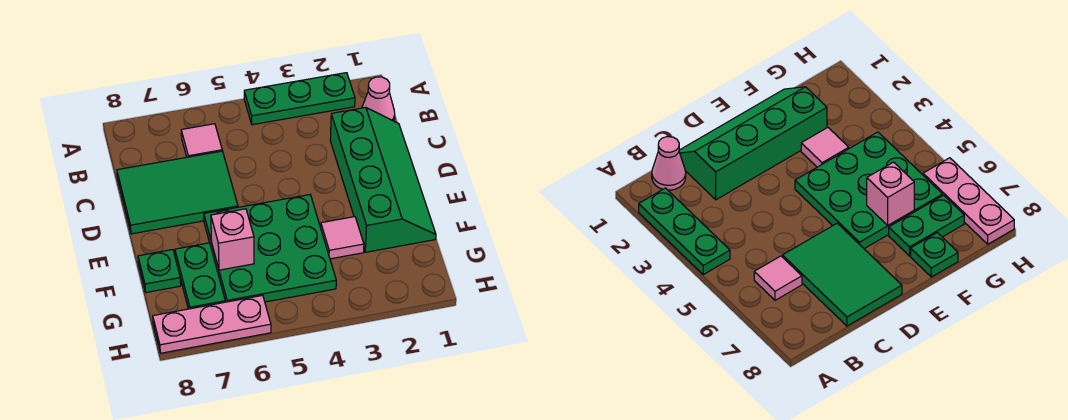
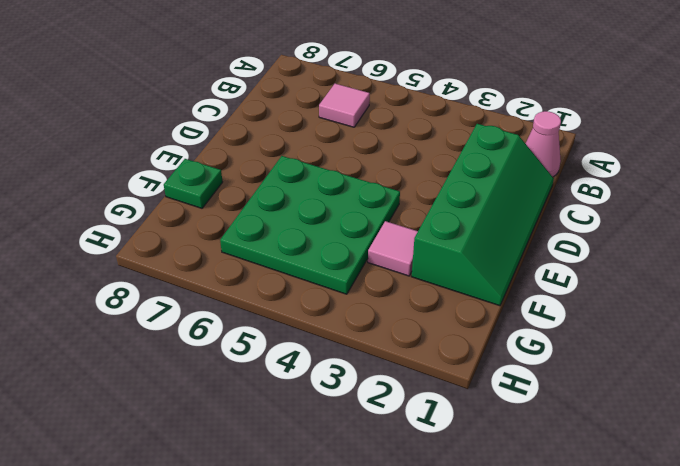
none -> green 1x3 plate [244,73,355,125]
none -> green 2x3 tile [117,151,238,234]

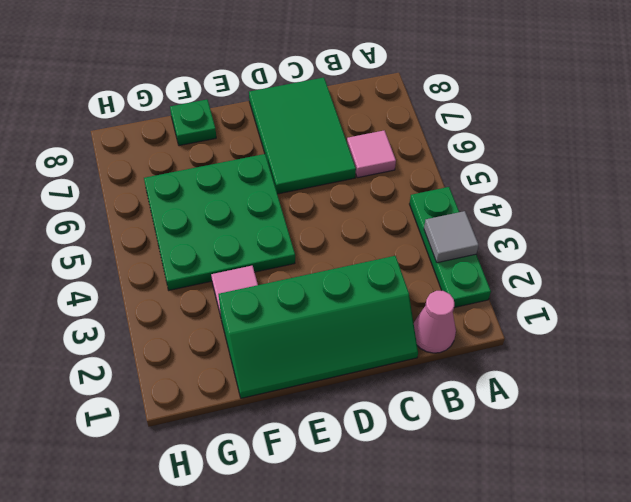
grey 1x1 tile [424,211,479,263] -> none
none -> green 1x2 plate [175,243,225,309]
none -> pink 1x3 plate [153,295,271,353]

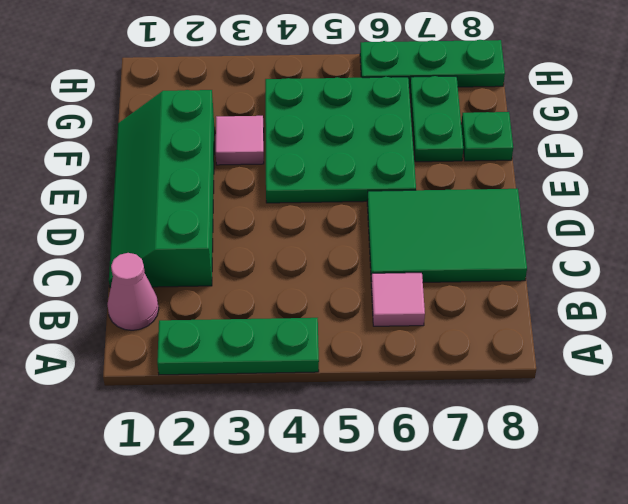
green 1x3 plate [360,40,505,88] -> pink 1x3 plate [153,295,271,353]
none -> pink 1x1 brick [211,209,254,270]

